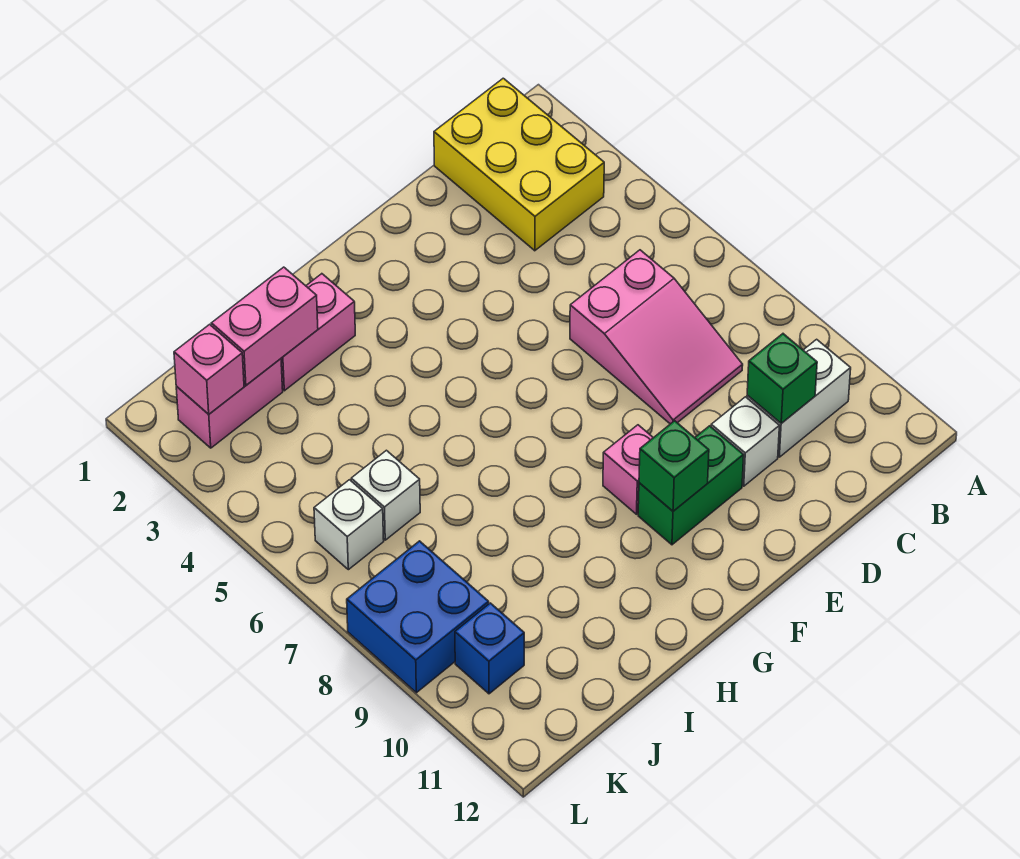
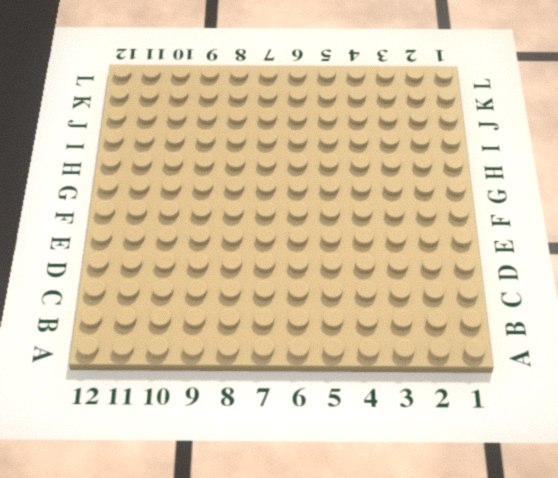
none -> yellow 2x3 brick [434,78,604,251]
none -> white 1x2 brick [747,339,851,457]
none -> pink 2x3 slope [570,250,743,424]

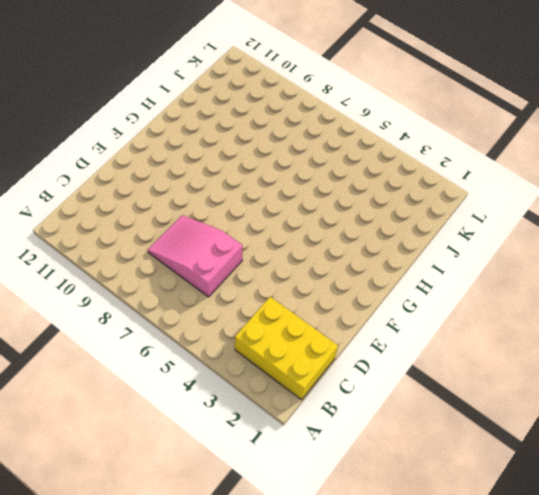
none -> white 1x2 brick [747,339,851,457]
none -> white 1x1 brick [711,397,779,486]
none -> green 1x2 brick [638,426,744,545]

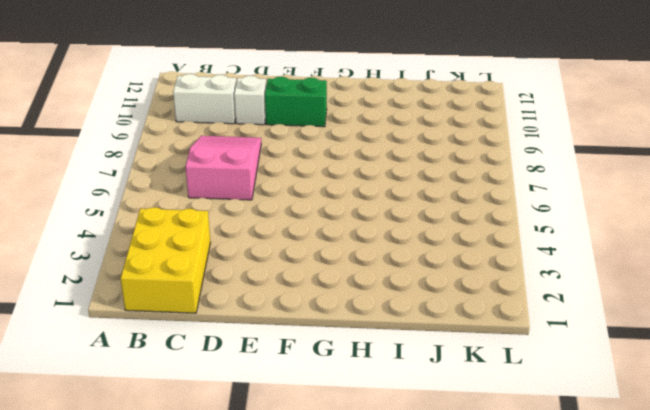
none -> pink 1x1 brick [603,425,653,514]
none -> pink 1x2 brick [281,274,355,391]
none -> pink 1x2 brick [176,359,283,448]

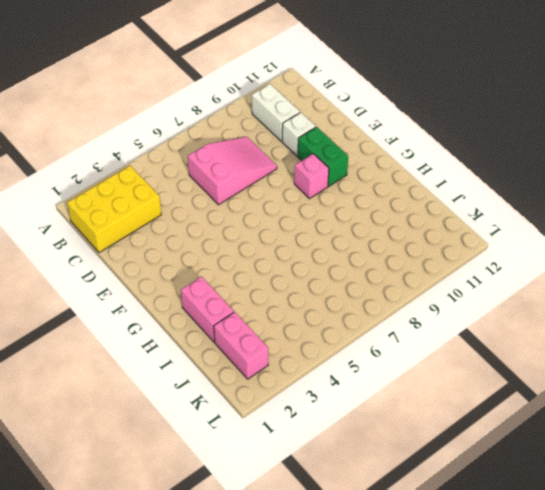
none -> white 1x1 brick [351,450,420,540]
none -> white 1x1 brick [314,480,384,570]
none -> blue 2x2 brick [347,541,489,693]

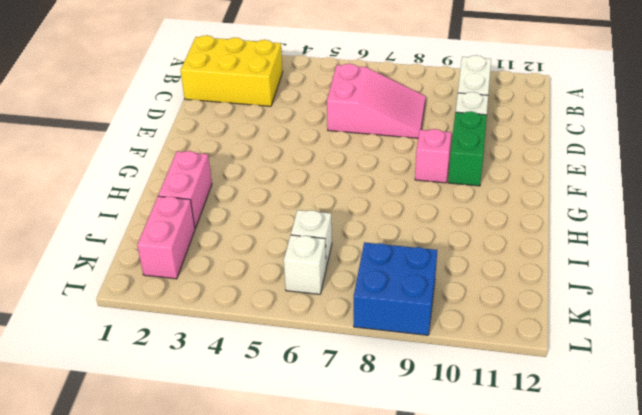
none -> blue 1x1 brick [455,603,524,694]
none -> green 1x1 brick [747,334,817,423]
none -> green 1x1 brick [639,421,709,511]

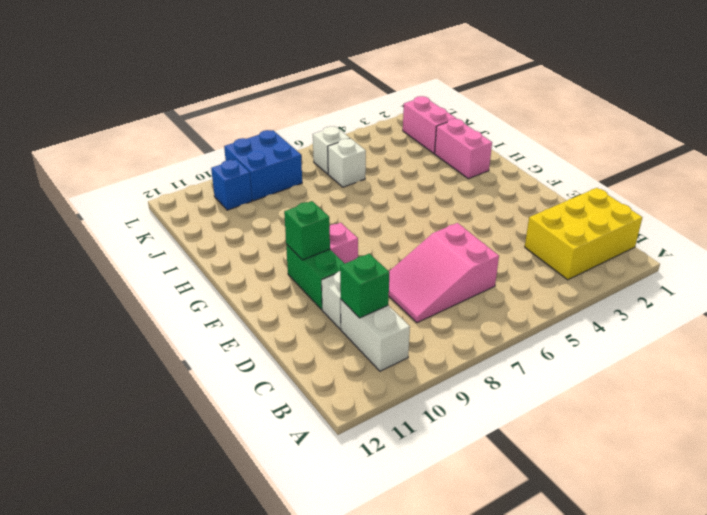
none -> pink 1x2 brick [211,267,318,385]
none -> pink 1x1 brick [174,324,244,414]

